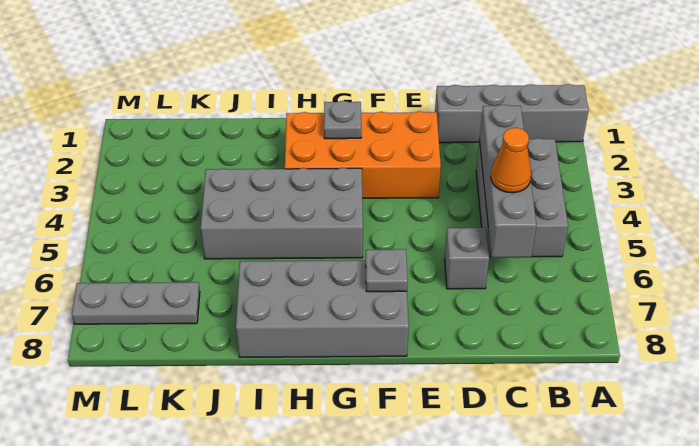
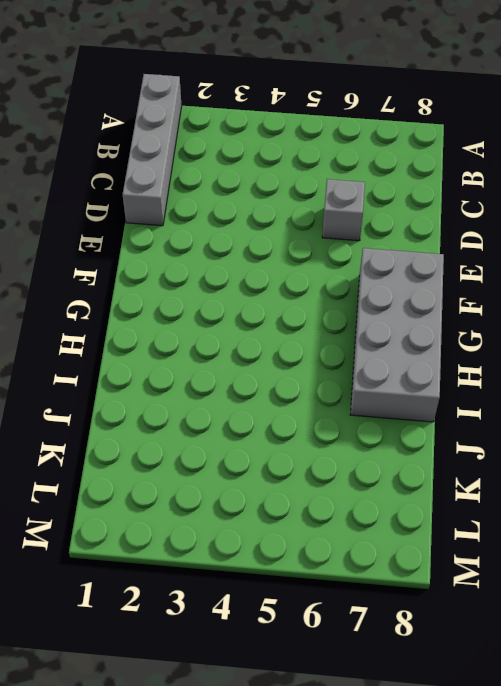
none -> grey 2x3 brick [476,138,568,257]
none -> orange 2x4 brick [285,111,441,198]

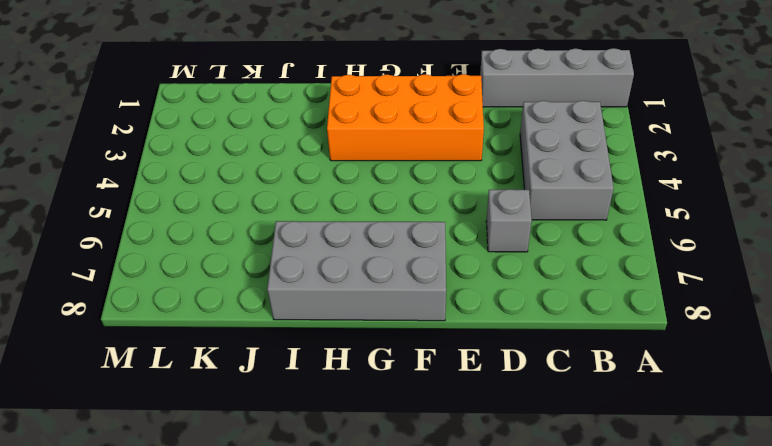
none -> grey 2x4 brick [201,168,363,259]
none -> grey 1x3 plate [72,282,200,324]

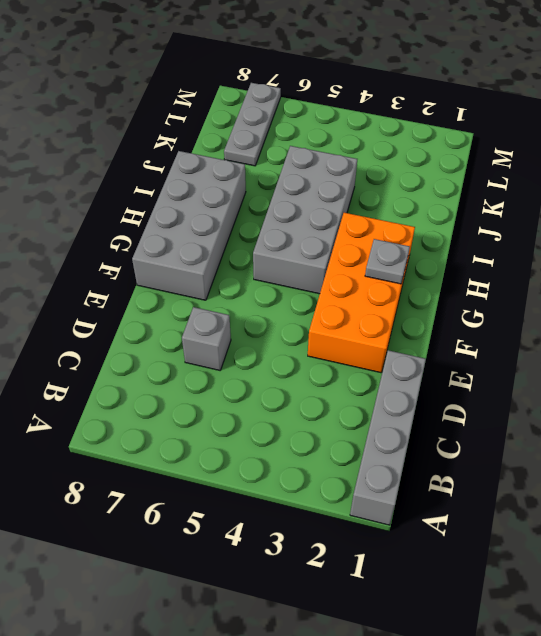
none -> grey 2x3 brick [476,138,568,257]
none -> grey 1x4 brick [479,105,537,258]

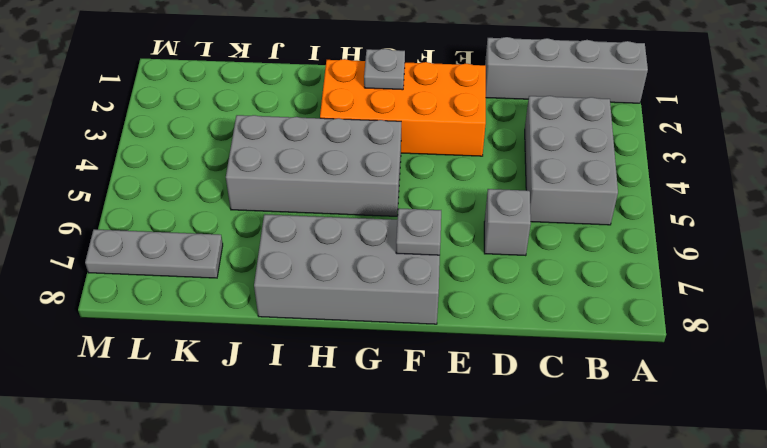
none -> grey 1x4 brick [479,105,537,258]
none -> orange 1x1 cone [491,128,531,193]

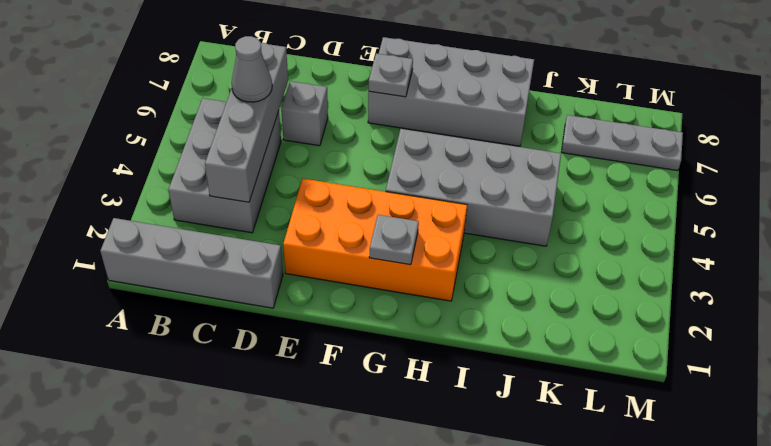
grey 1x1 cone [231,36,272,102] -> orange 1x1 cone [491,128,531,193]

